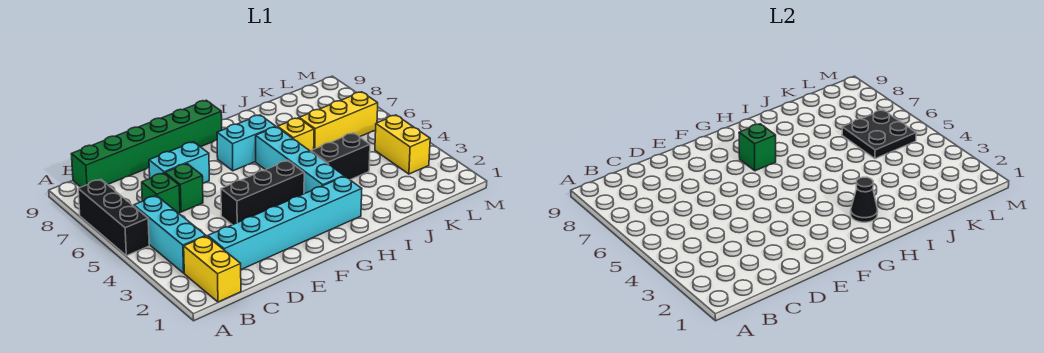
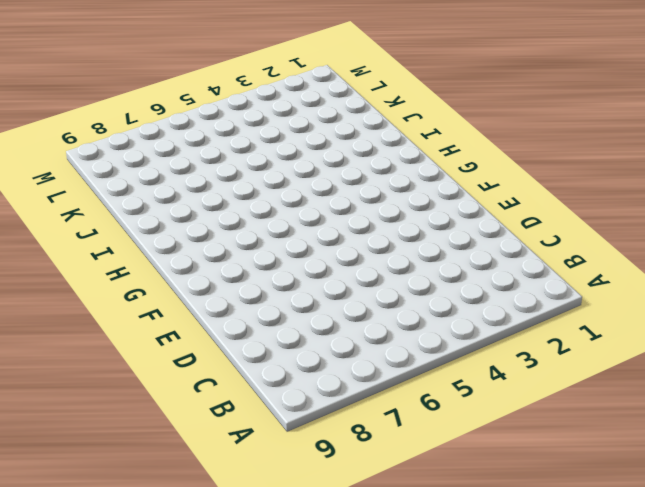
none -> black 1x3 brick [78,179,149,256]
none -> yellow 1x2 brick [184,236,241,302]
none -> cyan 1x3 brick [134,196,206,273]

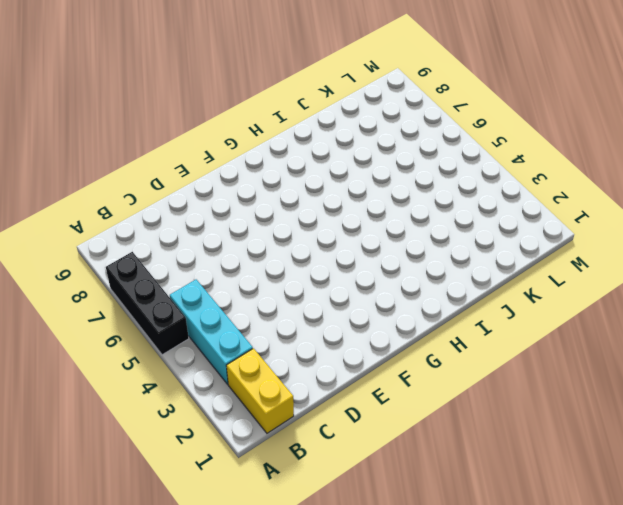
none -> green 1x6 brick [71,100,222,187]
none -> cyan 1x6 brick [208,176,362,269]
none -> green 1x1 brick [142,173,180,213]

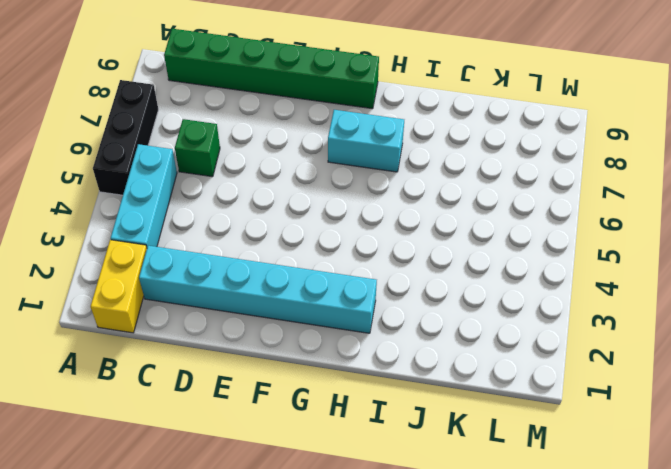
none -> green 1x1 brick [165,164,203,212]
none -> cyan 1x2 brick [149,142,209,183]
none -> black 1x3 brick [221,161,304,225]

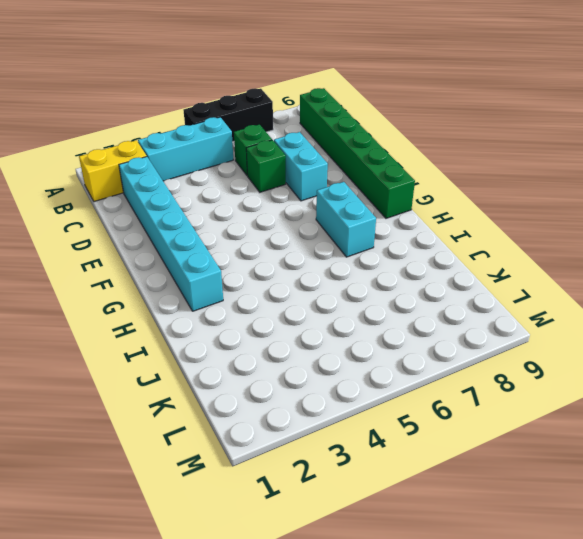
none -> black 1x3 brick [221,161,304,225]
none -> cyan 1x4 brick [256,127,344,194]
none -> black 1x2 brick [311,133,370,180]

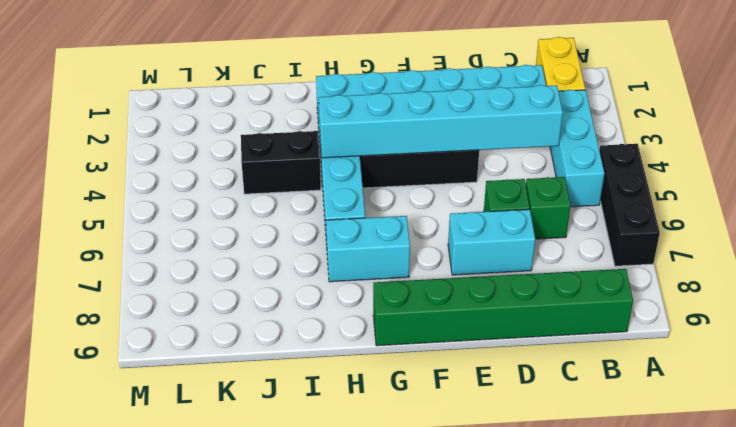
cyan 1x6 brick [319,85,563,158] -> none
none -> yellow 1x1 brick [278,118,314,151]
none -> yellow 1x3 brick [299,92,378,149]
none -> yellow 1x2 brick [375,115,430,174]

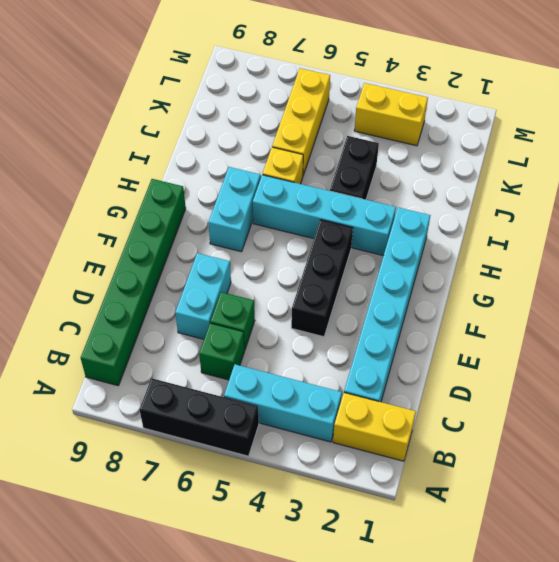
none -> green 1x1 brick [739,124,776,171]
none -> black 1x1 cone [851,177,878,222]
none -> black 2x2 plate [842,110,916,159]

